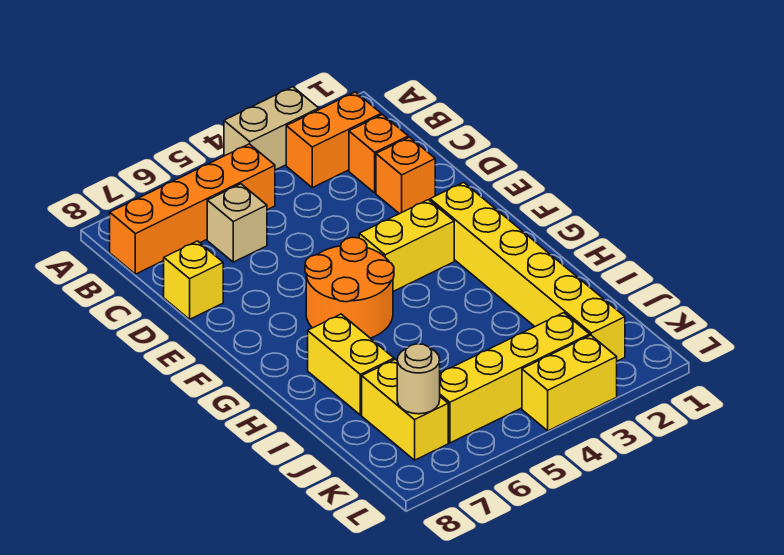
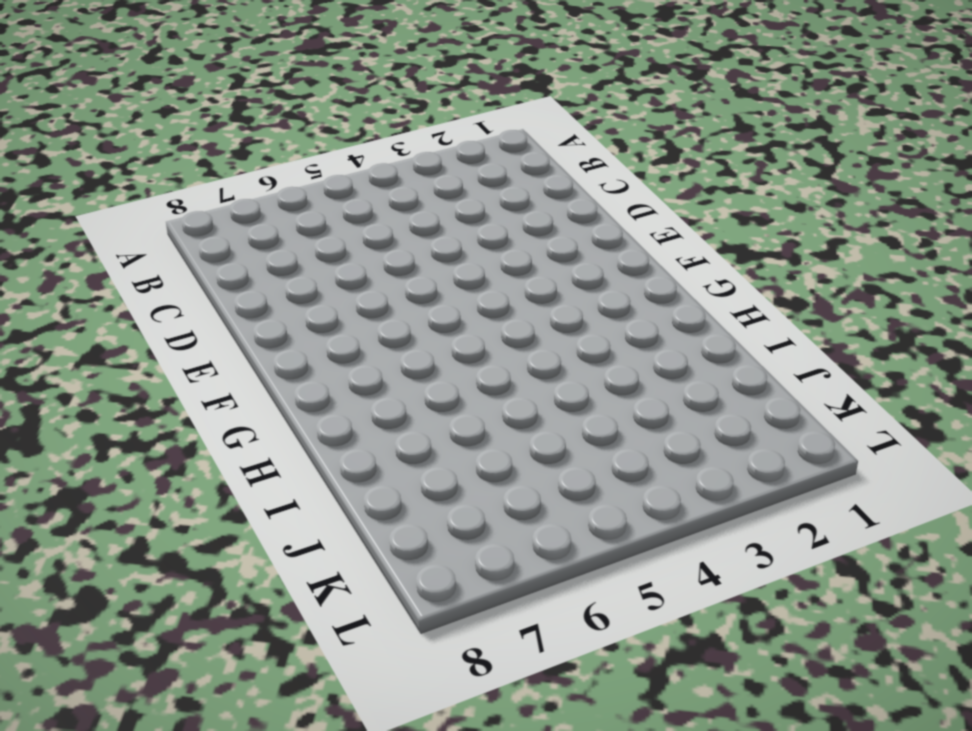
none -> tan 1x2 brick [224,87,319,170]
none -> orange 1x2 brick [286,92,381,188]
none -> orange 1x4 brick [110,144,275,274]

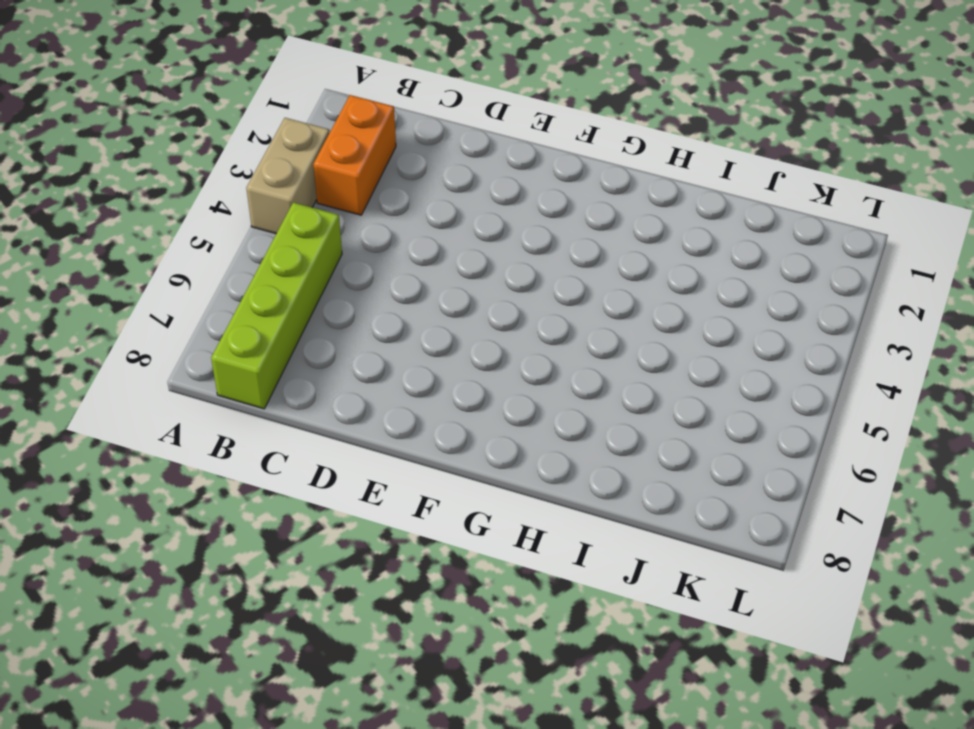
lime 1x4 brick [211,202,342,409] -> orange 1x4 brick [110,144,275,274]
none -> orange 1x1 brick [349,115,408,193]
none -> tan 1x1 brick [207,184,267,262]
none -> orange 1x1 brick [376,137,435,214]

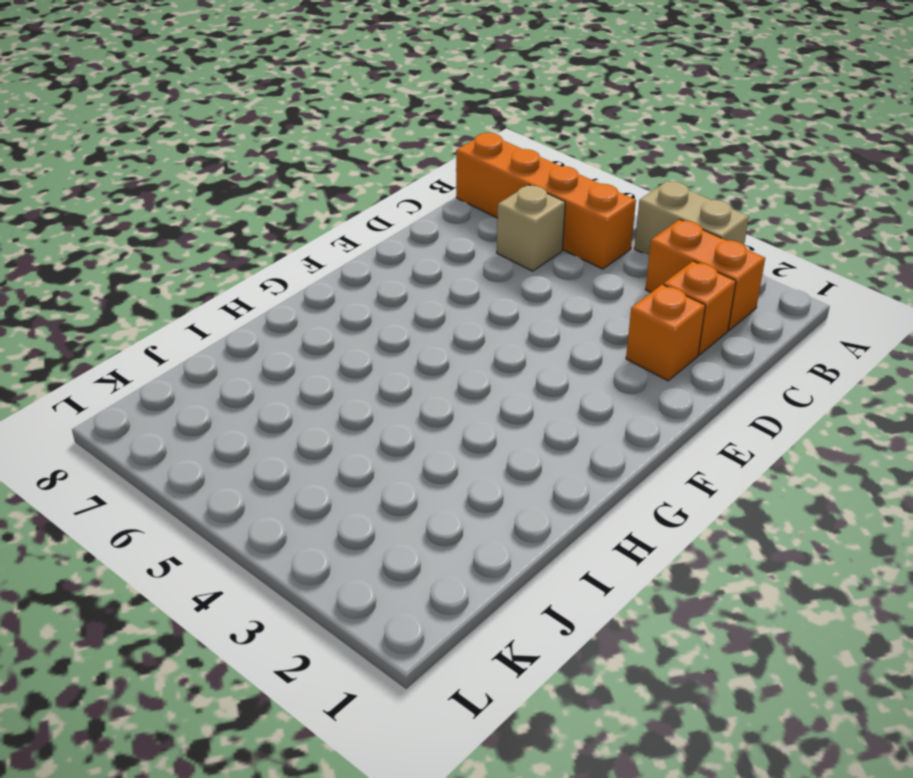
none -> yellow 1x1 brick [164,241,223,319]
none -> yellow 1x6 brick [430,182,625,361]
none -> yellow 1x2 brick [359,200,454,291]

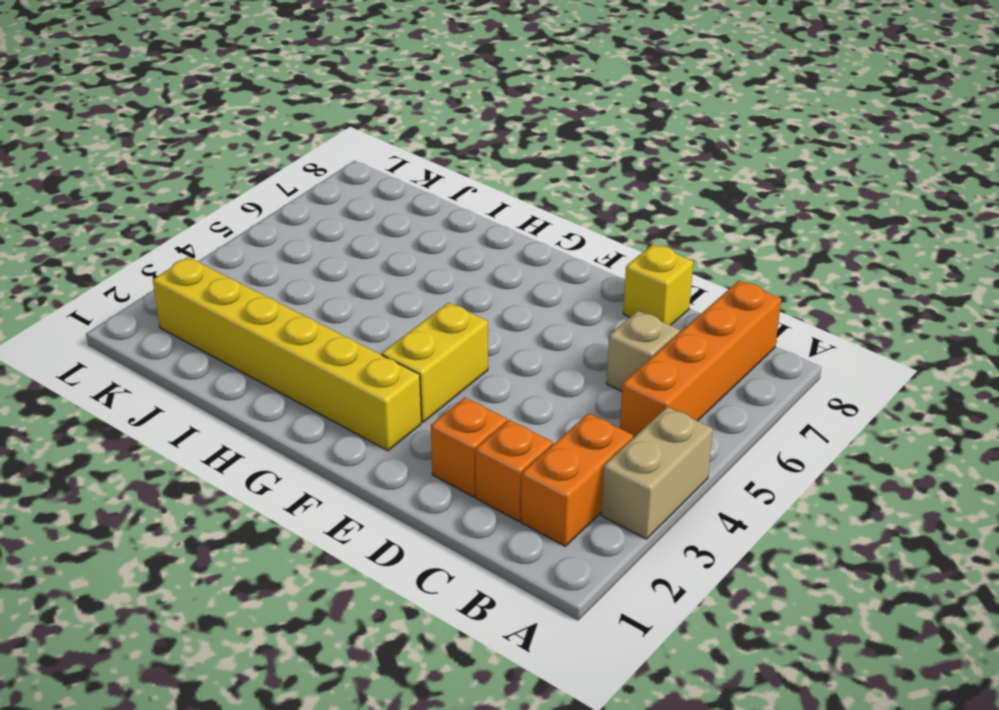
none -> orange 2x2 round brick [305,237,394,338]
none -> yellow 1x2 brick [308,314,394,415]
none -> yellow 1x2 brick [362,359,448,460]

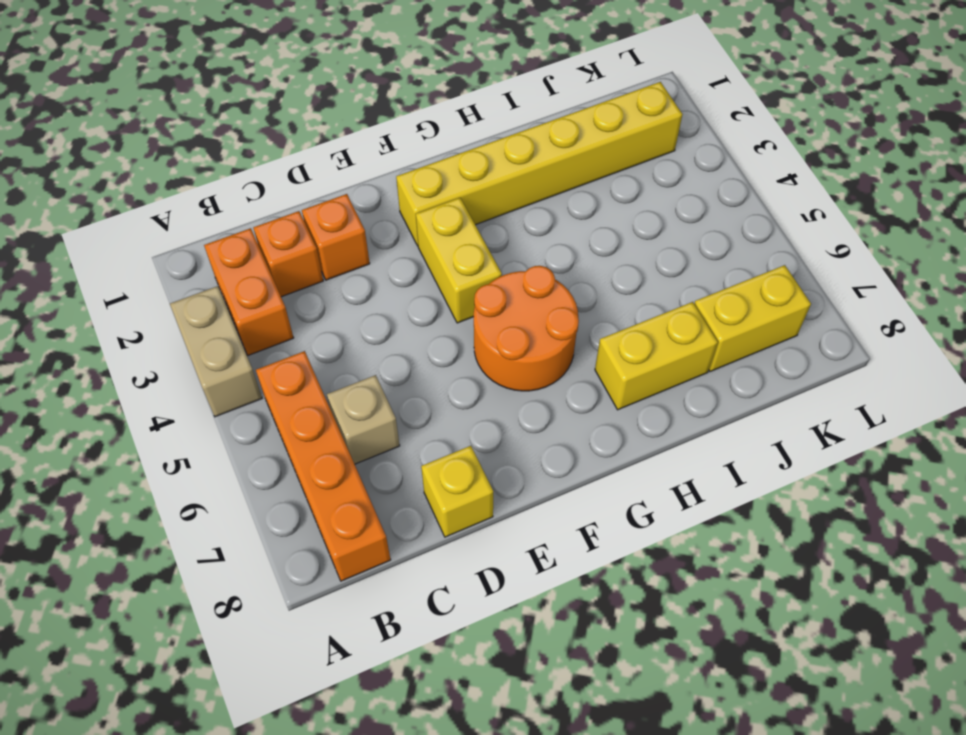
none -> yellow 1x4 brick [440,313,590,443]
none -> yellow 1x2 brick [522,335,617,431]
none -> tan 1x1 round brick [397,344,440,414]

